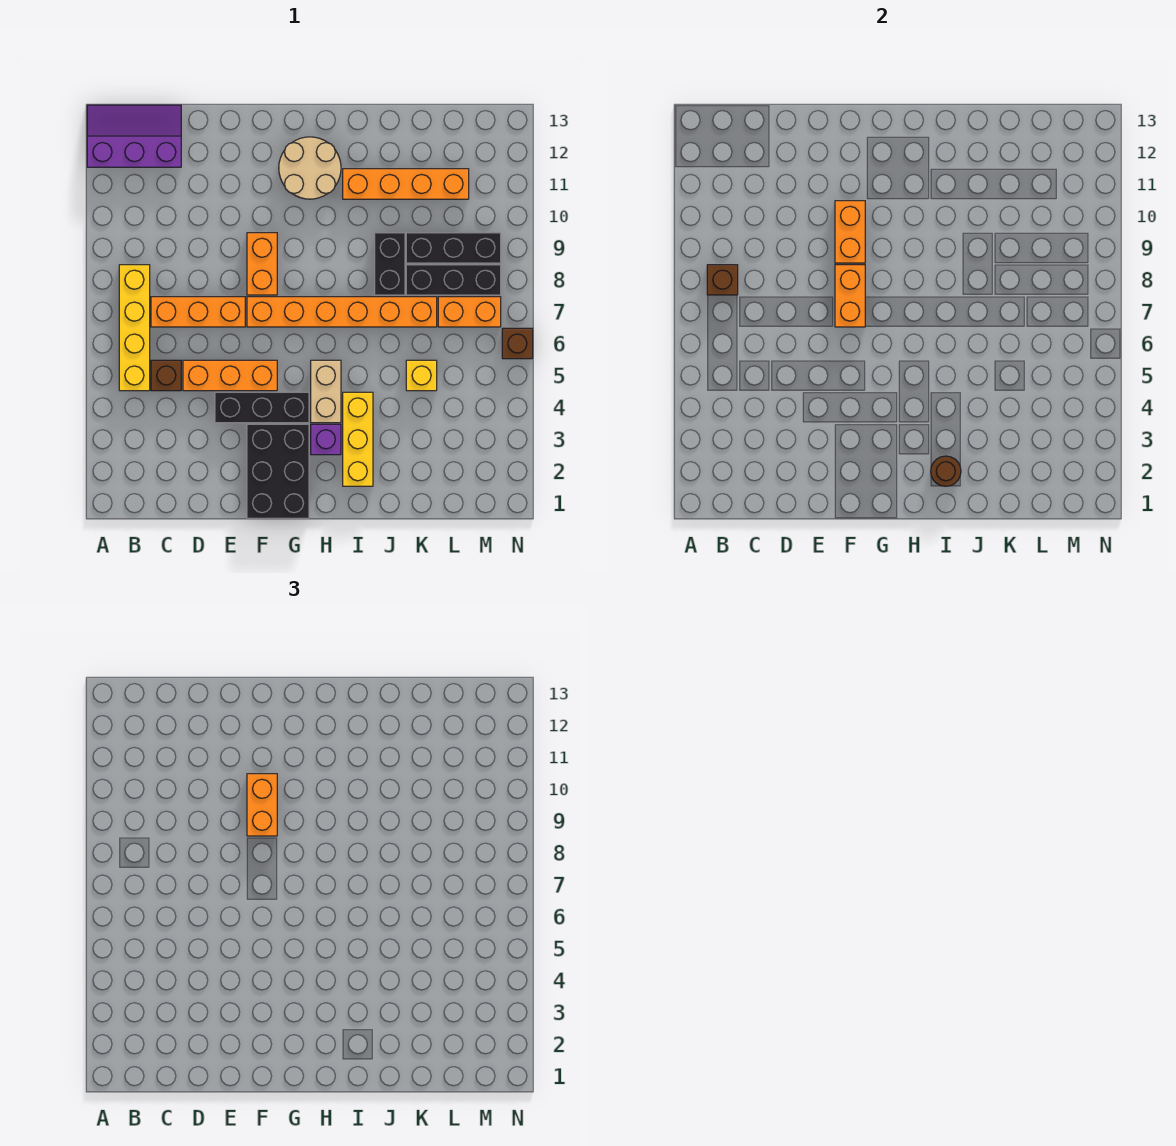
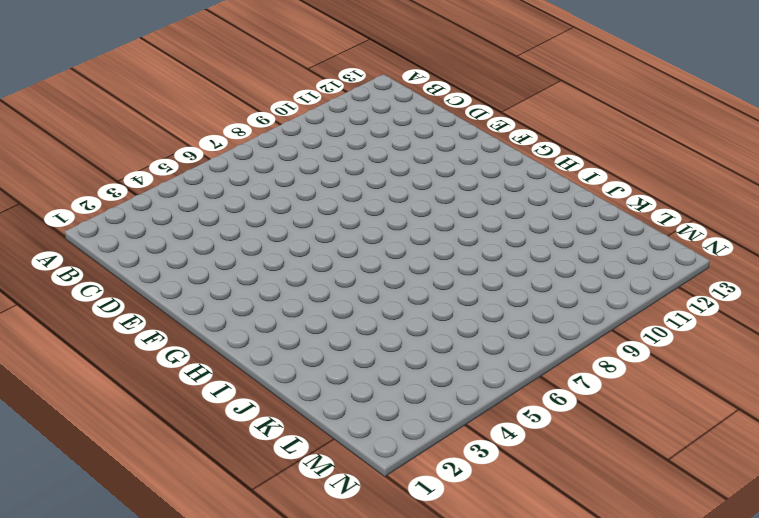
none -> purple 2x3 slope [87,105,181,167]
none -> yellow 1x4 brick [119,265,150,391]
none -> brown 1x1 brick [151,360,181,391]

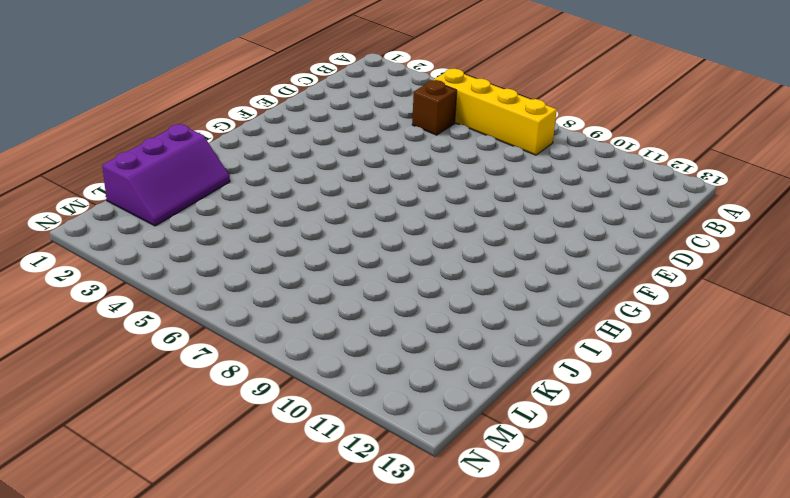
purple 2x3 slope [102,124,230,226] -> purple 2x3 slope moved to [87,105,181,167]
none -> orange 1x3 brick [151,297,245,327]
none -> orange 1x3 brick [183,360,277,391]
none -> black 1x3 brick [215,392,309,423]

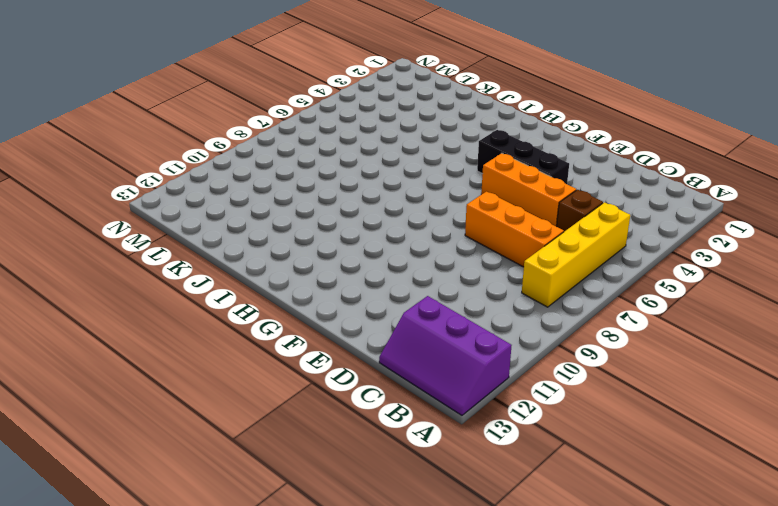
none -> black 2x3 brick [247,424,309,518]
none -> orange 1x6 brick [247,297,437,327]
none -> orange 1x2 brick [247,233,277,295]

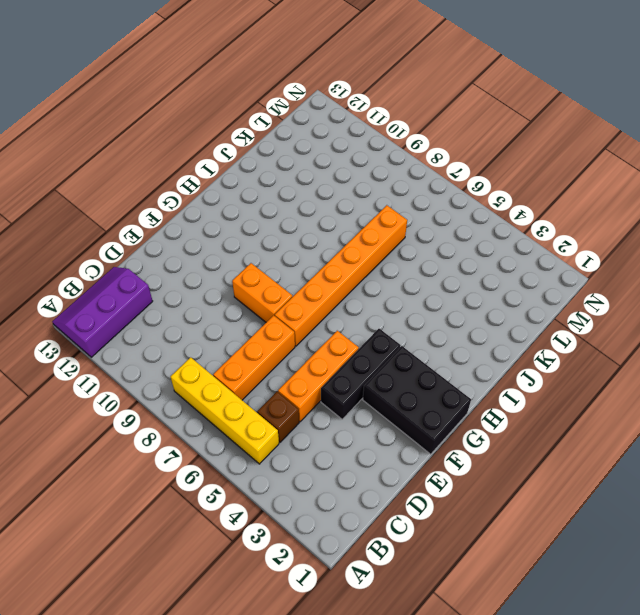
none -> tan 2x2 round brick [279,137,341,199]
none -> purple 1x1 brick [311,424,341,455]
none -> tan 1x2 brick [311,360,341,423]

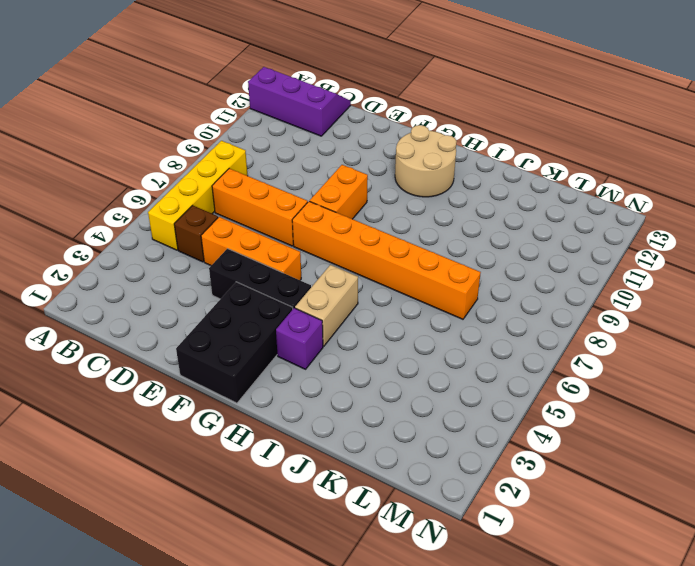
none -> yellow 1x3 brick [343,392,373,486]
none -> orange 1x4 brick [343,169,469,199]
none -> black 1x2 brick [375,233,405,295]

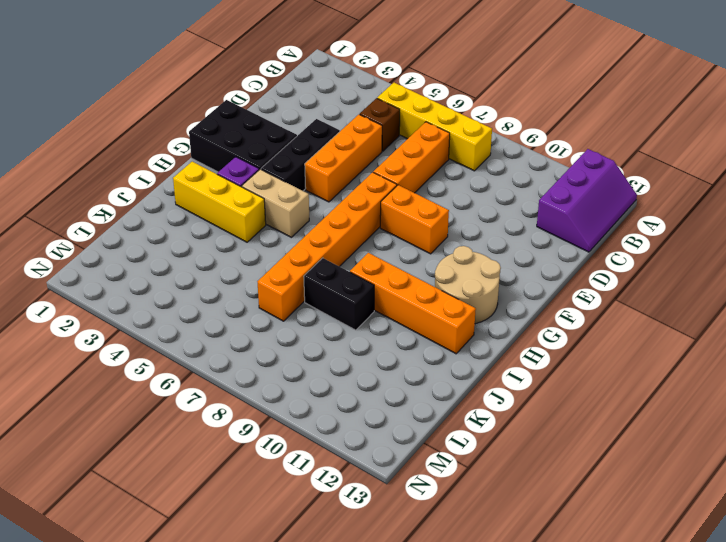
orange 1x4 brick [350,253,476,354] -> orange 1x4 brick turned to [343,169,469,199]
none -> yellow 1x1 brick [406,360,437,391]
none -> black 1x3 brick [406,265,501,295]
none -> black 1x3 brick [406,233,501,263]

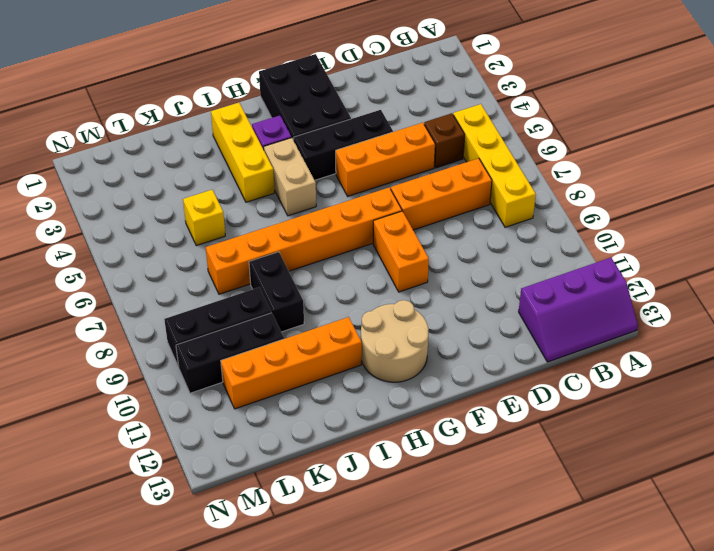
black 1x3 brick [176,313,284,393] -> black 1x3 brick moved to [406,265,501,295]
none -> orange 1x2 brick [438,297,501,327]
none -> brown 1x1 brick [502,328,533,359]
none -> brown 1x1 brick [707,265,738,295]

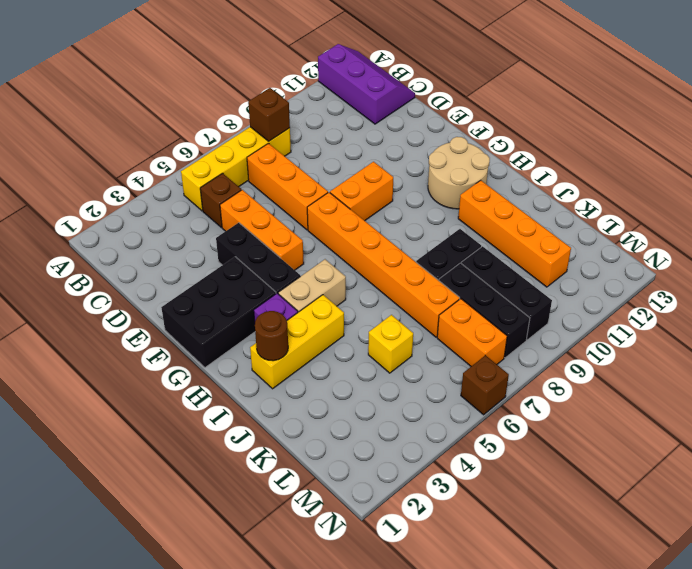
none -> orange 1x2 brick [835,265,865,327]
none -> orange 1x2 brick [835,201,865,263]
none -> orange 1x2 brick [247,774,277,836]

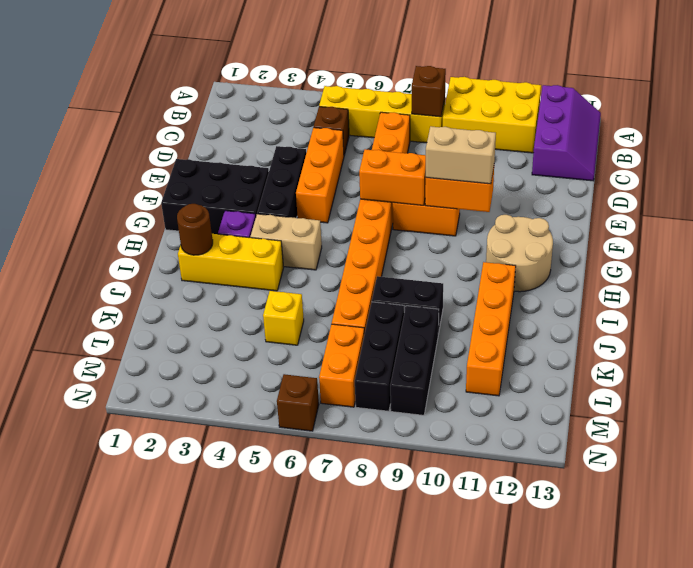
yellow 2x3 brick [443,77,541,153] -> none
tan 1x2 brick [426,126,496,184] -> orange 1x2 brick [247,774,277,836]

